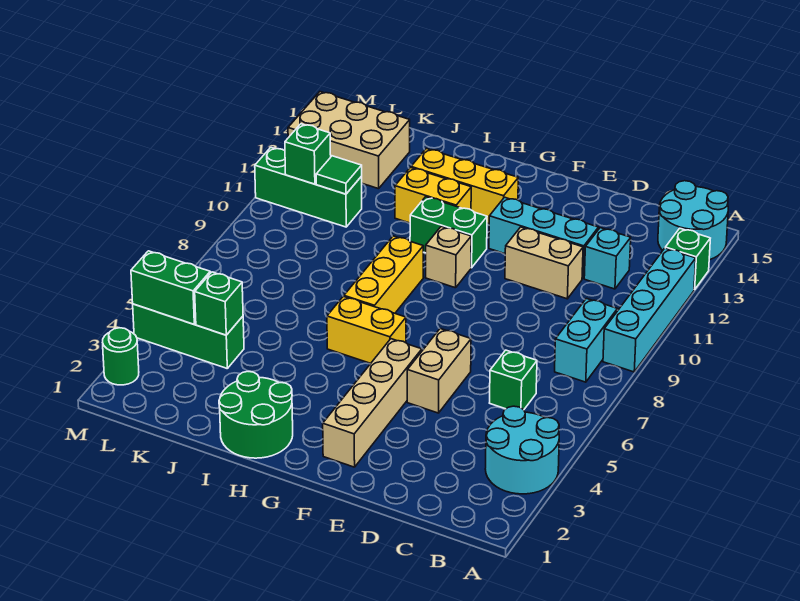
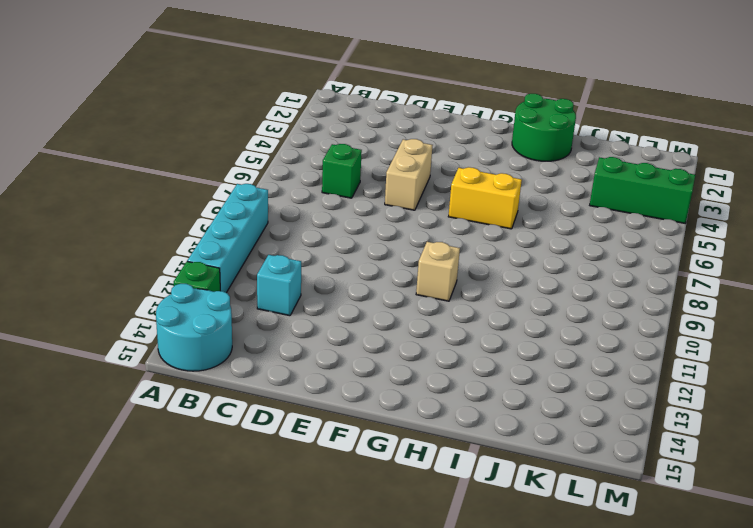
none -> cyan 2x2 round brick [485,406,559,494]
none -> cyan 1x2 brick [555,298,617,382]
none -> tan 1x2 brick [505,227,583,299]

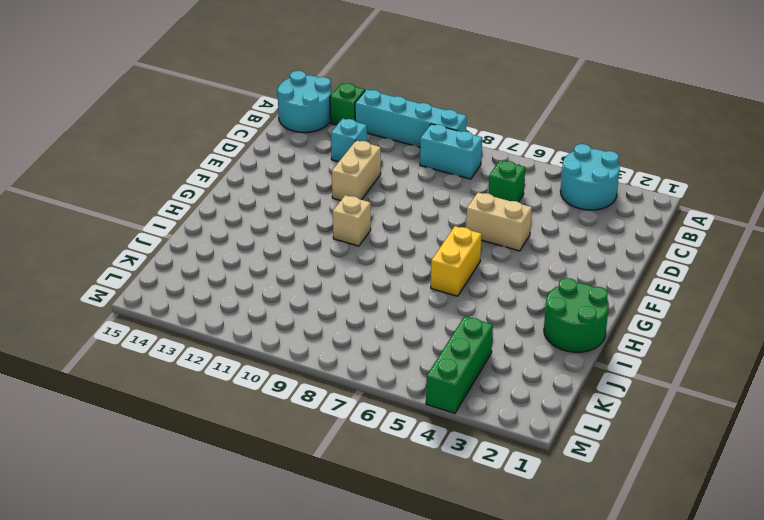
none -> cyan 1x3 brick [489,197,598,279]
none -> tan 1x4 brick [323,339,422,467]
none -> green 1x2 brick [410,197,487,268]

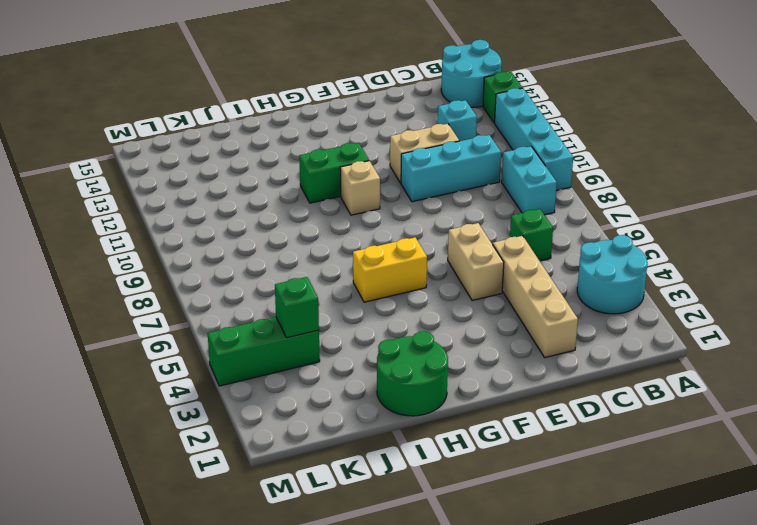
cyan 1x3 brick [401,135,501,202] -> cyan 1x3 brick moved to [489,197,598,279]
tan 1x4 brick [493,236,578,358] -> tan 1x4 brick moved to [323,339,422,467]
none -> yellow 1x3 brick [411,149,518,224]
none -> yellow 1x3 brick [344,236,423,313]
none -> yellow 1x2 brick [395,168,471,223]

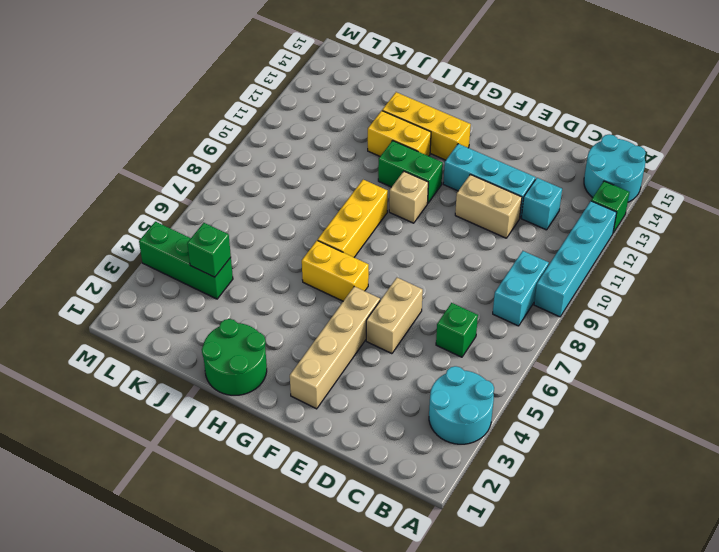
none -> green 1x3 brick [255,147,362,227]
none -> tan 2x3 brick [288,92,410,189]
none -> green 1x1 round brick [103,328,139,385]

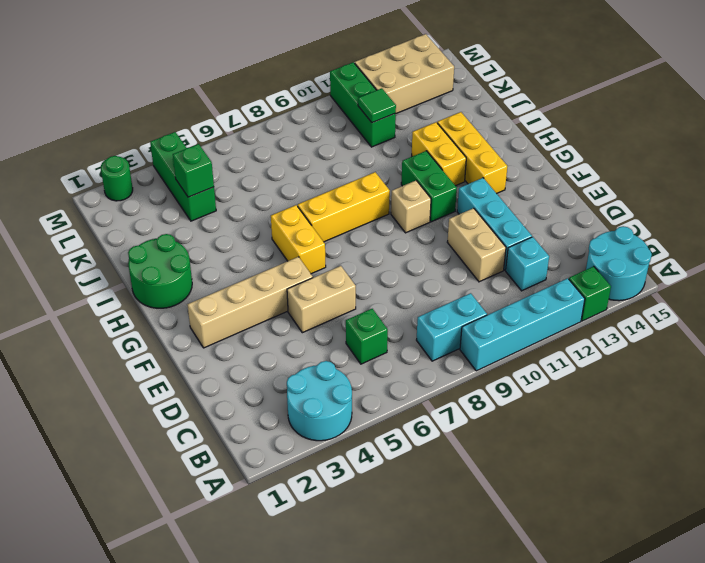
tan 2x3 brick [355,34,454,113] -> tan 2x3 brick turned to [288,92,410,189]
none -> green 1x2 brick [131,251,210,324]
none -> green 1x1 brick [285,124,331,184]

